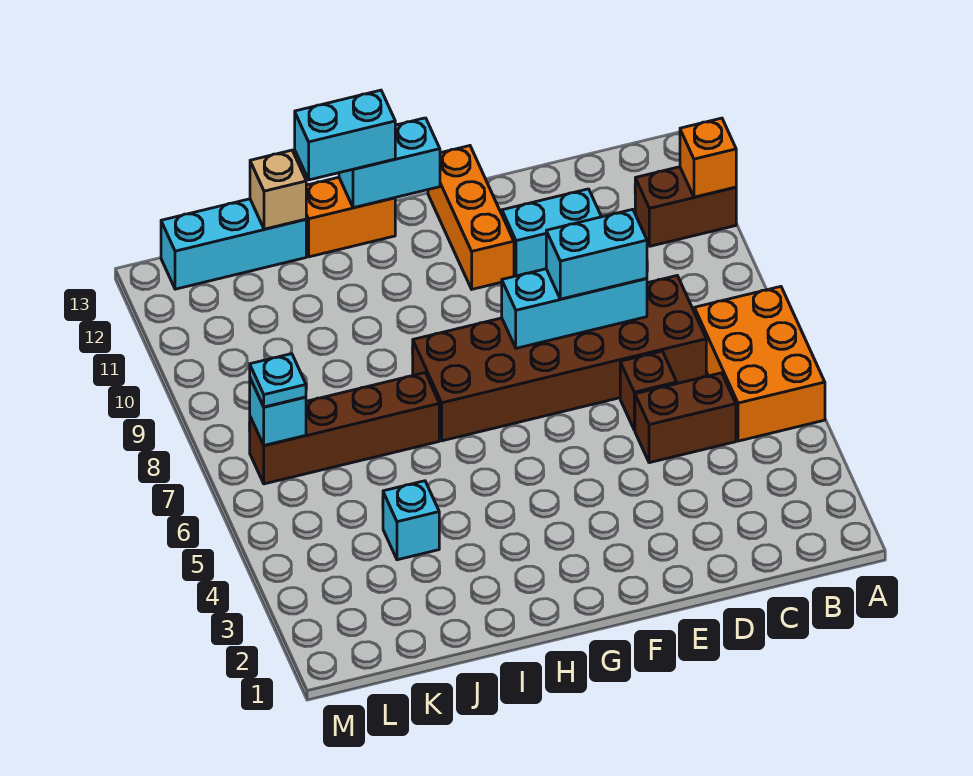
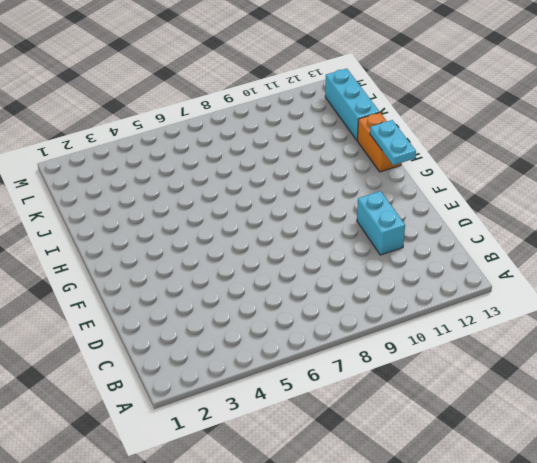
cyan 1x2 plate [370,120,416,165] -> cyan 1x2 brick [339,118,440,208]
none -> orange 2x3 brick [694,287,825,441]
none -> brown 1x2 brick [635,167,736,246]
none -> brown 1x2 brick [635,373,736,463]

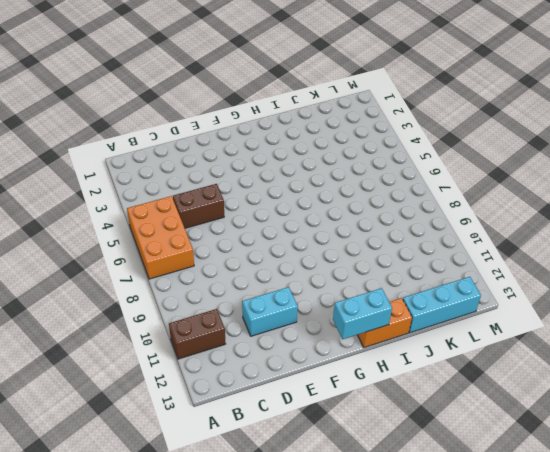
none -> brown 2x6 brick [412,276,706,441]
none -> brown 1x1 brick [620,351,677,430]
none -> orange 1x3 brick [428,146,514,289]

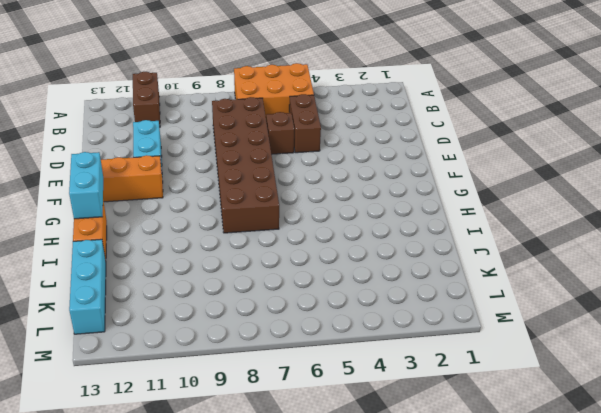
none -> brown 1x4 brick [249,373,439,484]
none -> cyan 1x1 brick [383,481,439,560]
none -> orange 1x1 brick [680,118,736,197]

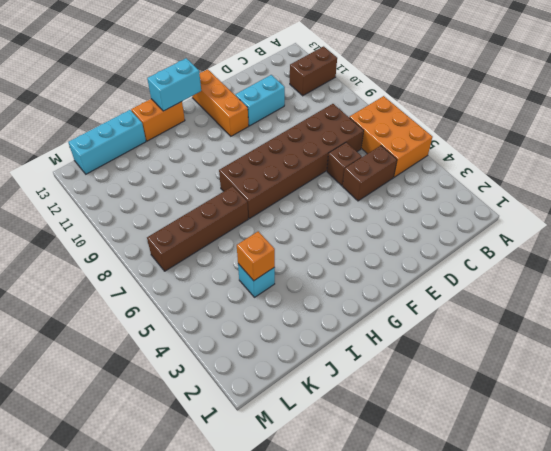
orange 1x1 brick [237,231,275,281] -> orange 1x1 brick moved to [680,118,736,197]
none -> cyan 1x3 brick [502,269,647,348]
none -> tan 1x1 brick [250,150,306,229]
none -> cyan 1x1 brick [250,378,306,446]

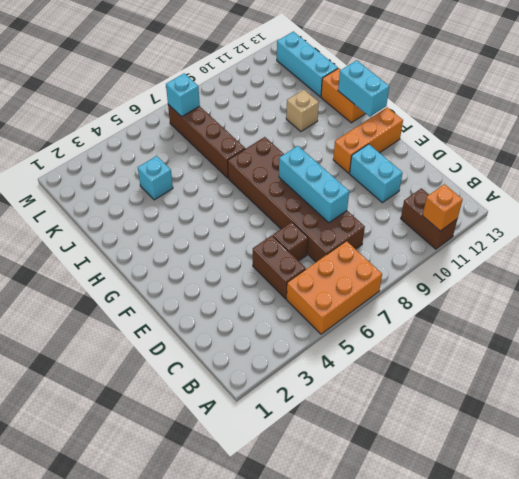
tan 1x1 brick [286,90,319,132] -> tan 1x1 brick moved to [250,150,306,229]
none -> cyan 1x2 brick [546,209,647,299]
none -> cyan 1x2 brick [295,90,395,180]
none -> cyan 1x1 plate [250,354,306,407]

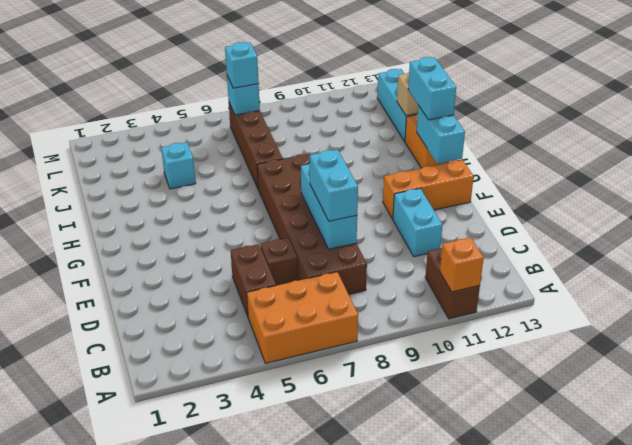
cyan 1x1 brick [225,42,259,88] -> cyan 1x1 plate [250,354,306,407]

